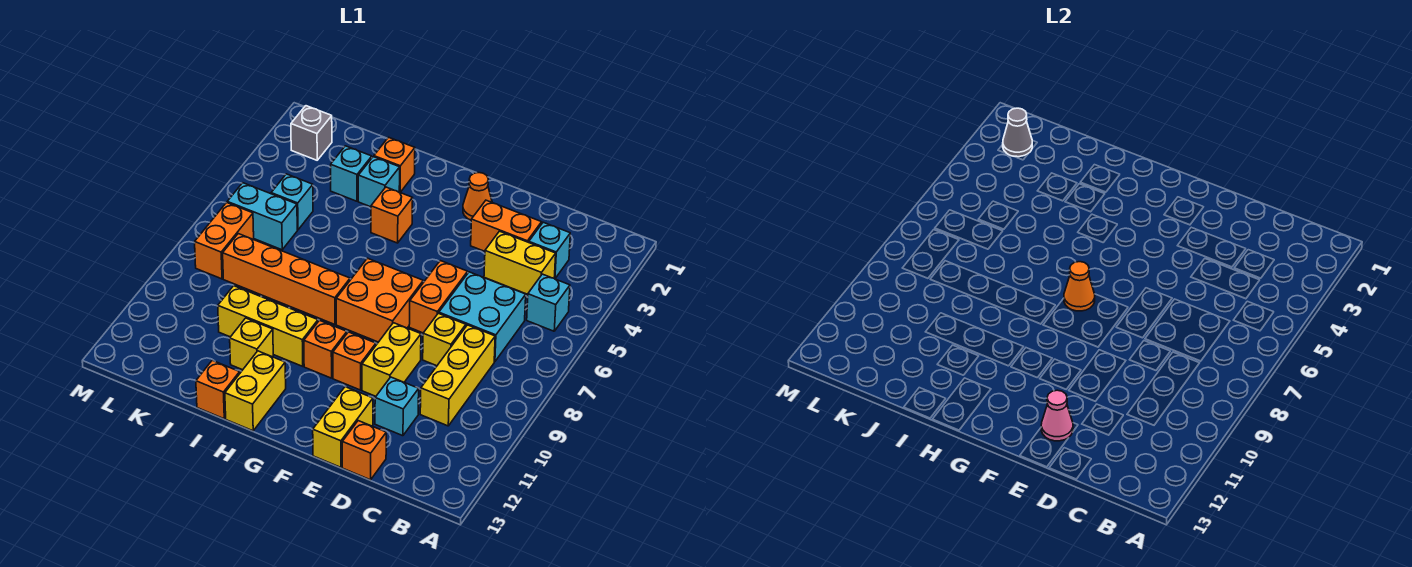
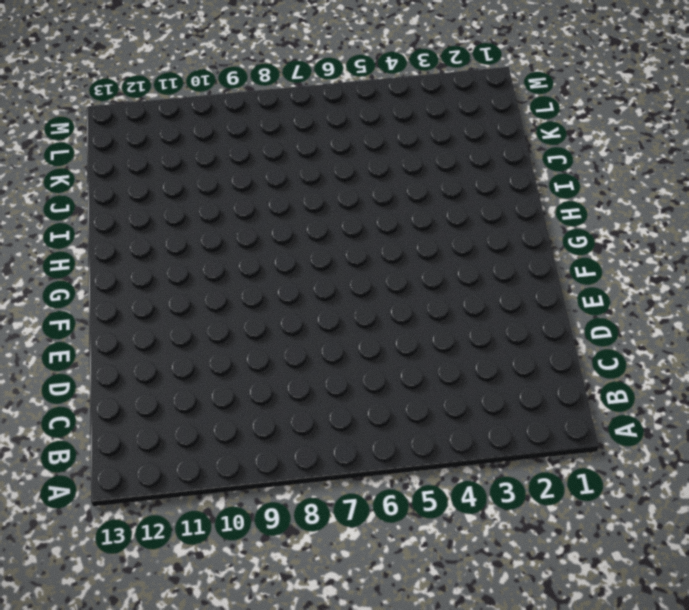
none -> cyan 1x1 brick [527,274,570,331]
none -> cyan 1x1 brick [529,222,570,279]
none -> yellow 1x2 brick [484,231,556,294]
none -> cyan 2x2 brick [439,272,526,362]

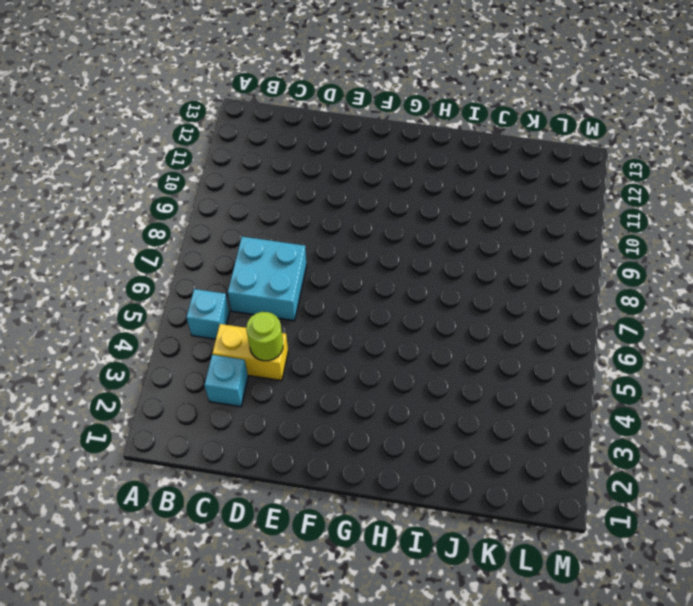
lime 1x1 round brick [246,312,283,361] -> none
none -> yellow 1x3 brick [420,325,495,426]
none -> orange 1x2 brick [471,200,542,251]
none -> yellow 1x1 brick [423,313,466,366]
none -> cyan 1x1 brick [375,377,419,436]

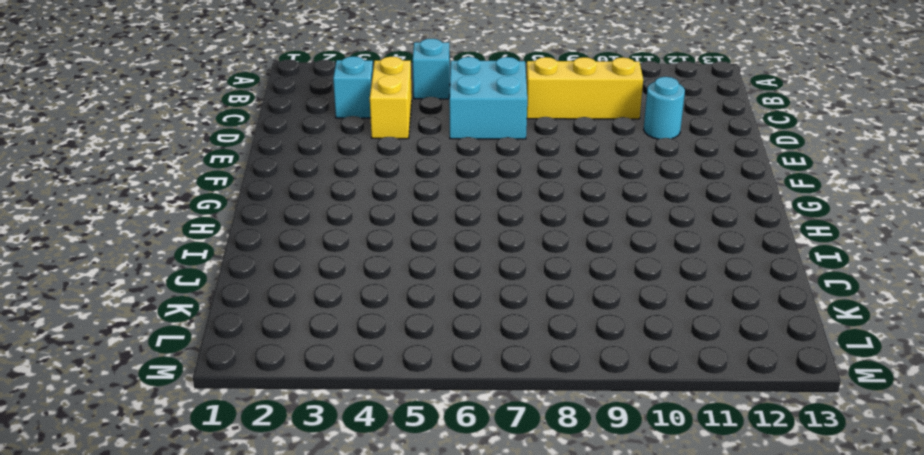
cyan 1x1 round brick [644,77,685,139] -> cyan 1x1 brick [375,377,419,436]
none -> orange 1x2 brick [471,200,542,251]
none -> yellow 1x1 brick [423,313,466,366]
none -> orange 1x1 brick [342,421,386,480]
none -> orange 1x2 brick [409,261,468,333]

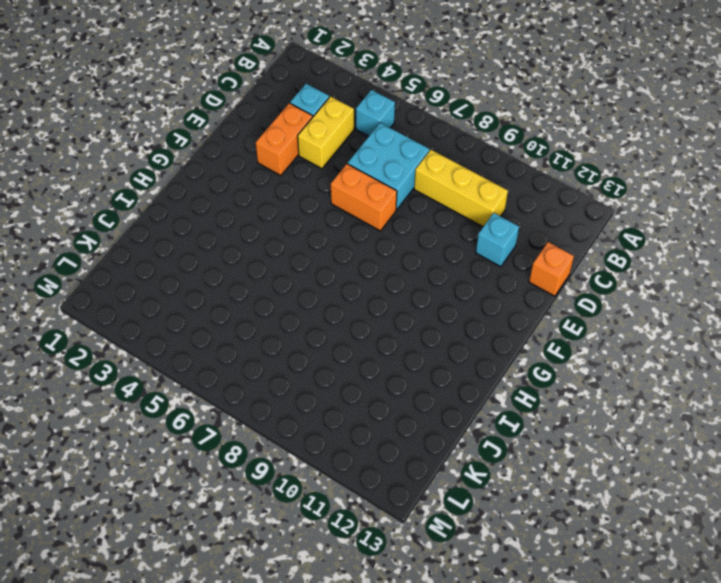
none -> yellow 1x1 brick [423,313,466,366]
none -> yellow 1x2 brick [362,323,421,396]
none -> yellow 1x2 brick [313,387,373,467]
none -> orange 1x1 cone [463,173,492,220]

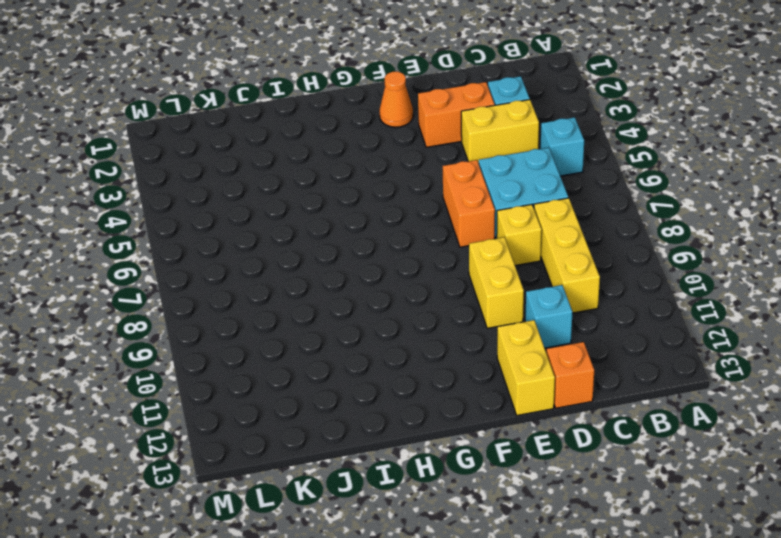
none -> orange 2x2 brick [336,258,423,342]
none -> orange 1x1 brick [333,332,376,390]
none -> orange 1x1 brick [304,320,347,378]
none -> orange 1x1 brick [371,187,413,243]

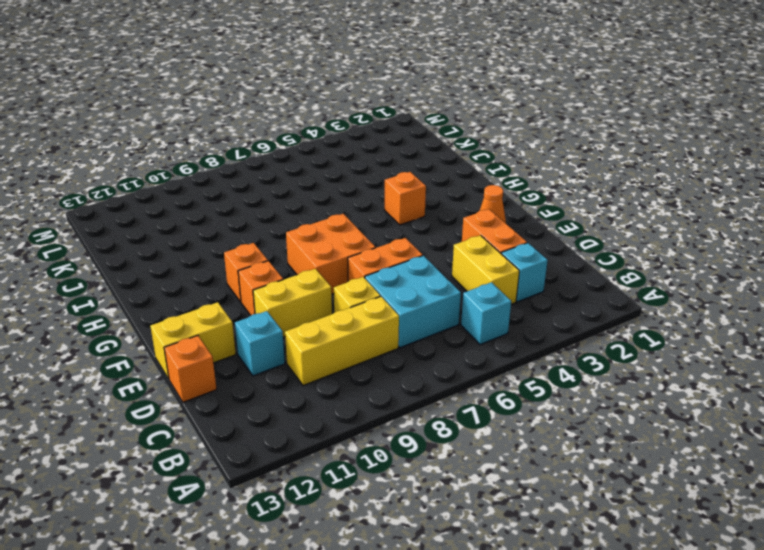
none -> orange 1x4 brick [223,234,350,324]
none -> yellow 1x3 brick [218,286,318,366]
none -> yellow 1x2 brick [225,351,286,431]
none -> orange 1x1 brick [374,137,415,192]

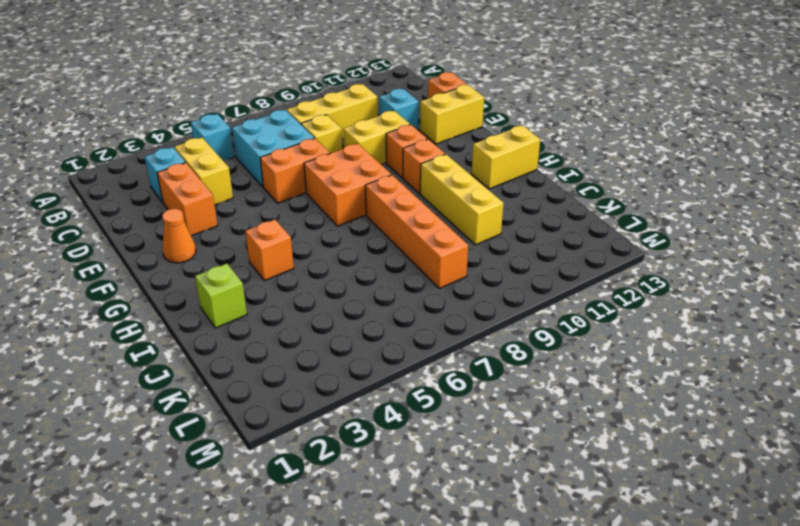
lime 1x1 brick [195,263,247,328] -> orange 1x1 brick [374,137,415,192]
none -> cyan 1x1 brick [358,157,400,207]
none -> yellow 1x1 brick [230,318,273,370]
none -> orange 1x1 brick [196,360,240,419]
none -> cyan 1x1 brick [331,146,372,201]

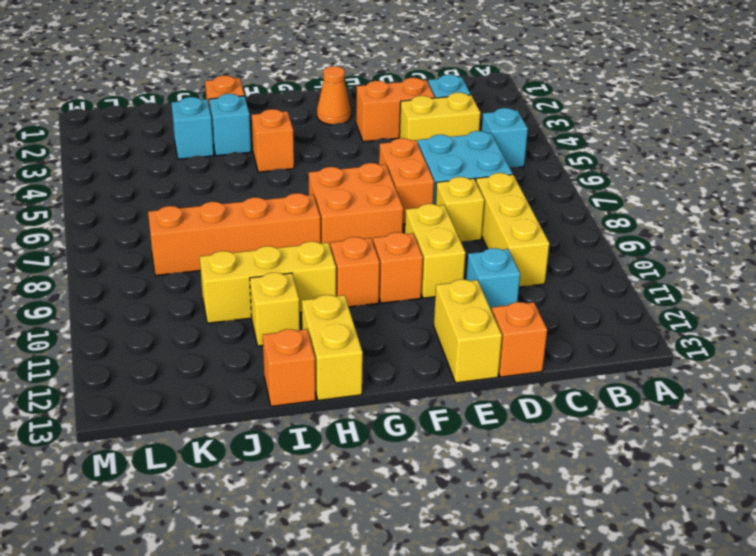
none -> cyan 1x1 brick [271,174,313,230]
none -> cyan 1x2 brick [227,183,297,250]
none -> grey 1x1 brick [291,106,332,160]
none -> orange 1x2 brick [195,203,254,279]

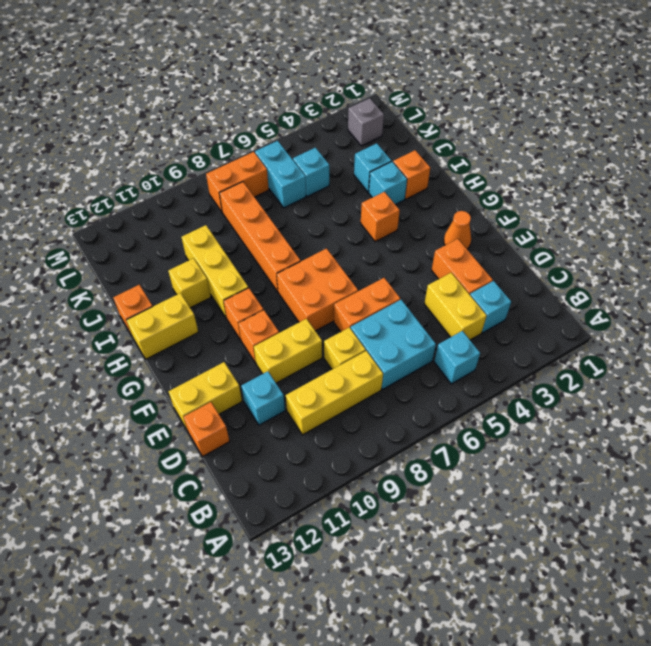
none -> pink 1x1 cone [1041,390,1073,441]
none -> orange 1x1 cone [1064,262,1095,311]
none -> grey 1x1 cone [1003,108,1032,157]

